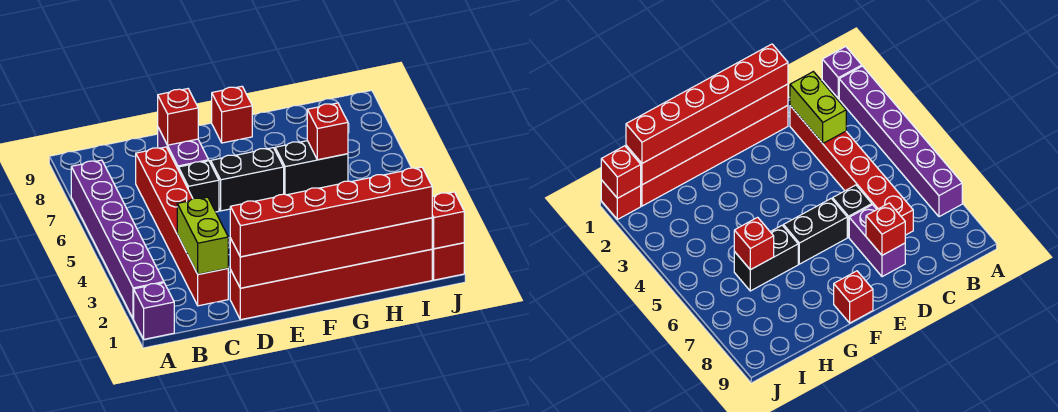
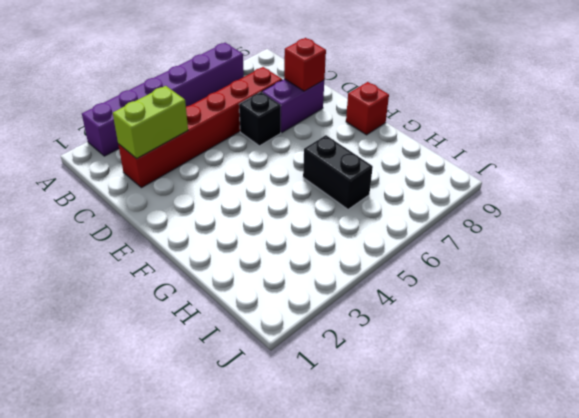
none -> purple 1x1 brick [134,283,174,339]
none -> red 1x6 brick [230,249,432,320]
none -> black 1x2 brick [211,148,284,211]

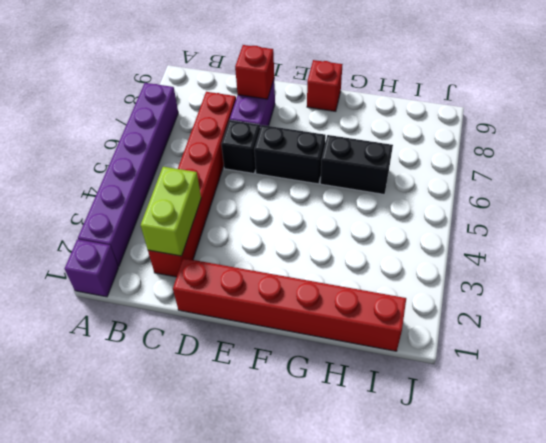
none -> red 1x1 brick [432,243,464,280]
none -> red 1x6 brick [230,218,432,288]
none -> red 1x1 brick [307,103,348,160]

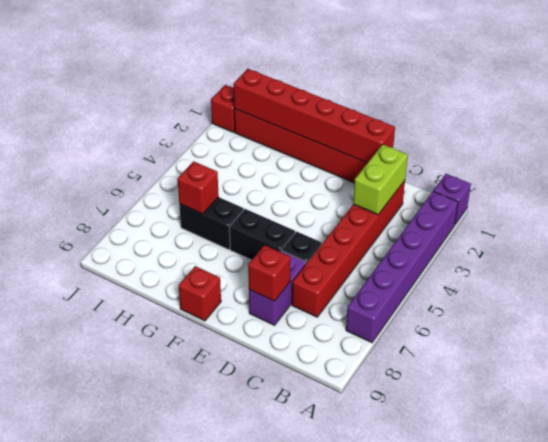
none -> red 1x1 brick [432,192,464,249]
none -> red 1x6 brick [230,167,432,257]

